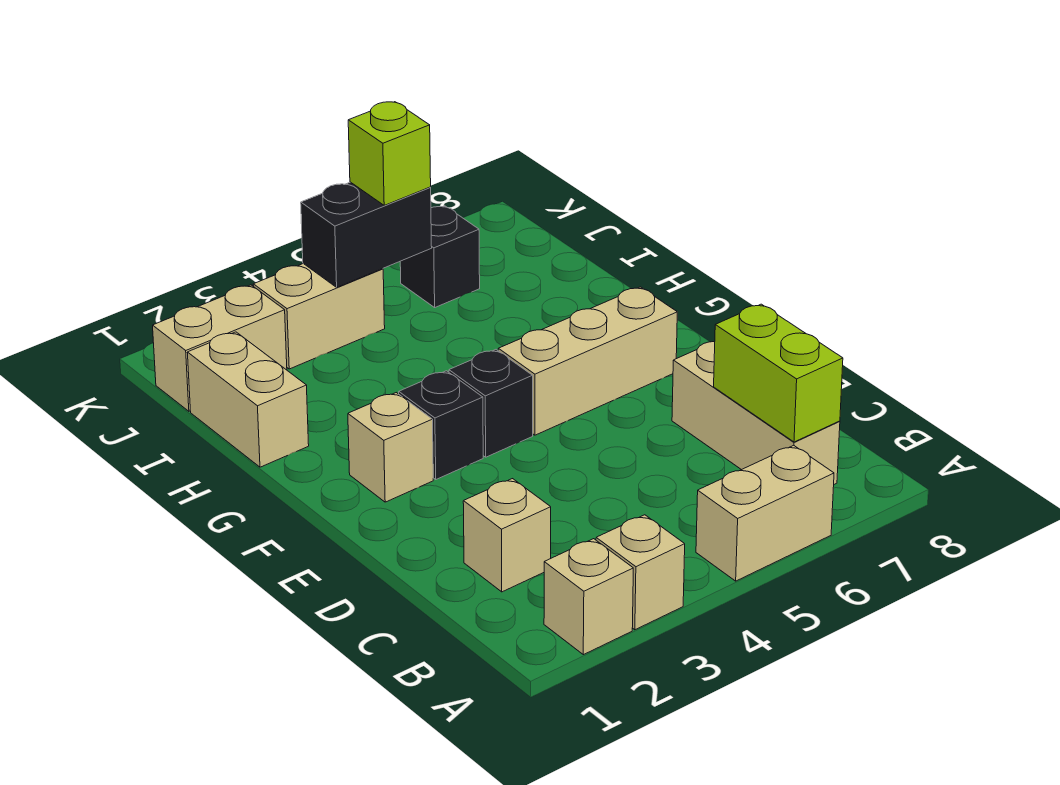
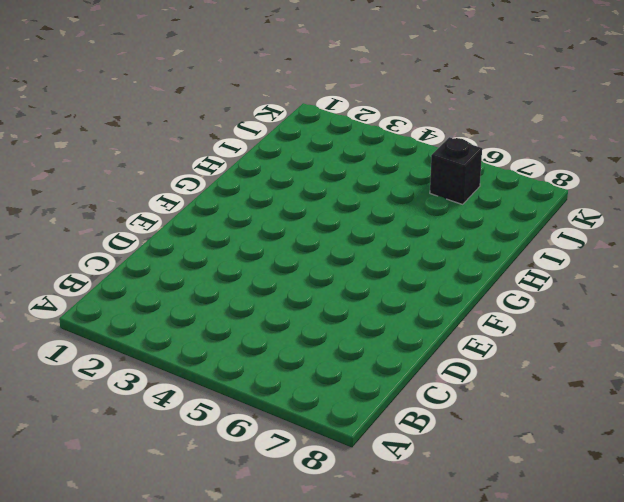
none -> tan 1x1 brick [544,539,633,655]
none -> tan 1x1 brick [596,515,685,630]
none -> tan 1x2 brick [696,445,834,581]

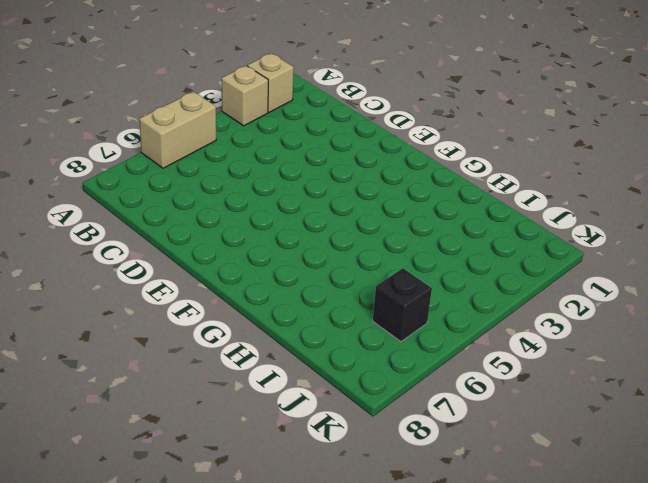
none -> tan 1x3 brick [672,342,840,484]
none -> tan 1x1 brick [463,479,551,592]
none -> tan 1x1 brick [348,393,433,502]

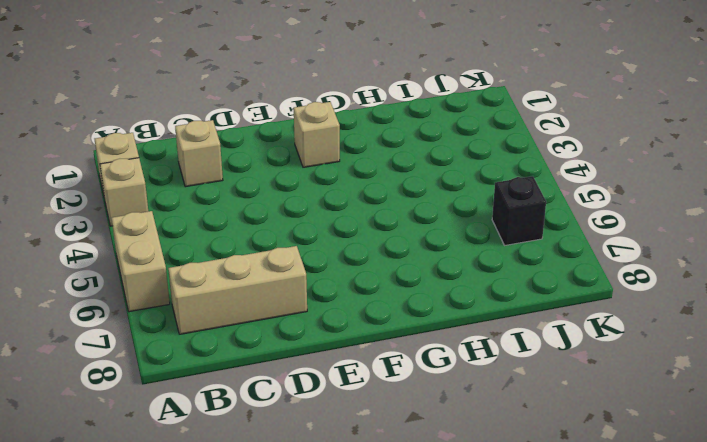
none -> black 1x1 brick [399,371,483,479]
none -> black 1x1 brick [449,350,533,457]
none -> tan 1x3 brick [498,287,677,435]

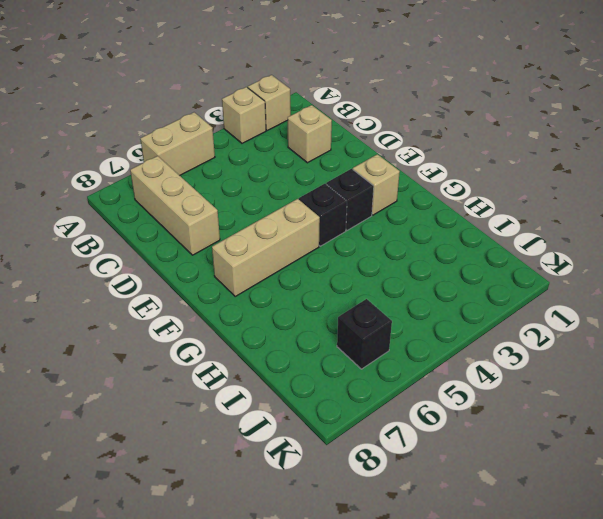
none -> tan 1x2 brick [187,332,309,467]
none -> tan 1x2 brick [153,285,287,411]
none -> tan 1x2 brick [253,264,385,369]

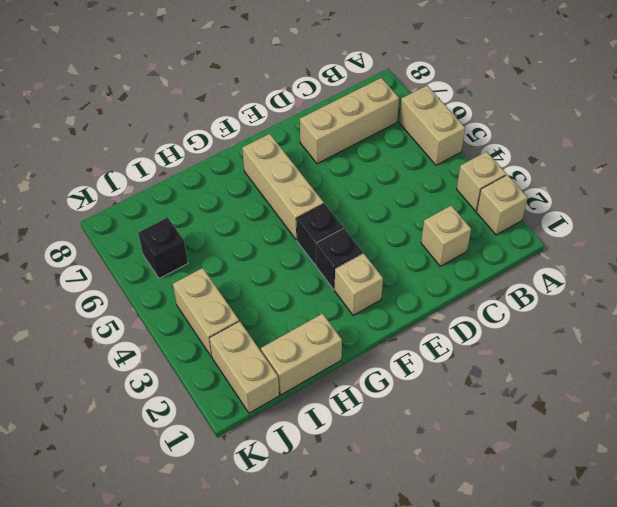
none -> lime 1x2 brick [714,304,843,442]
none -> black 1x2 brick [301,182,432,287]
none -> lime 1x1 brick [348,102,431,205]

